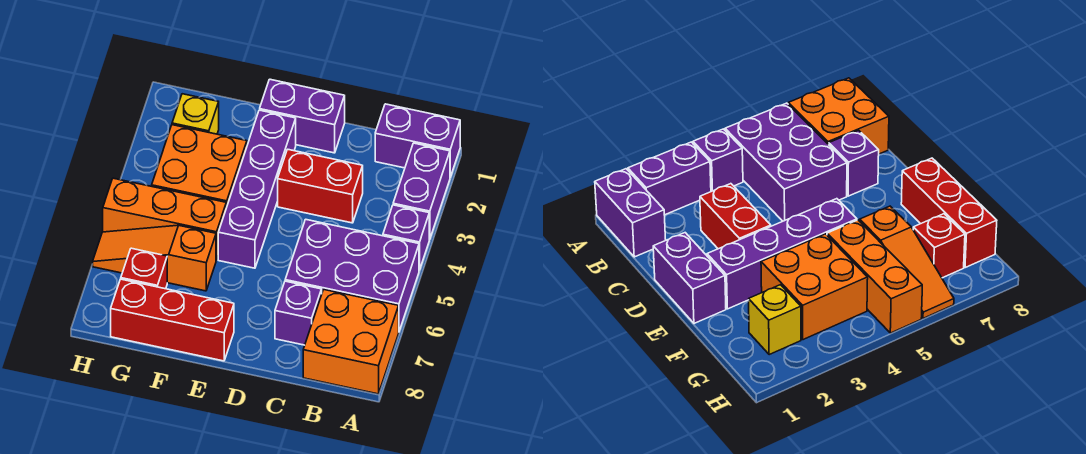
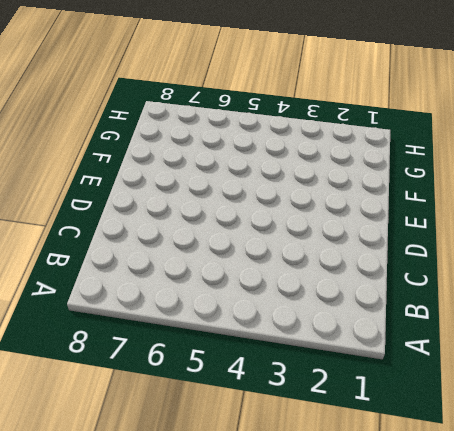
none -> purple 1x2 brick [375,104,460,177]
none -> purple 1x2 brick [393,143,450,239]
none -> purple 1x1 brick [383,205,429,270]

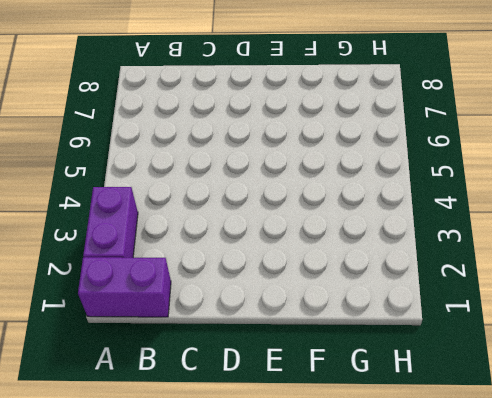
none -> purple 1x1 brick [383,205,429,270]
none -> purple 2x3 brick [285,219,419,331]
none -> orange 2x2 brick [303,290,399,394]

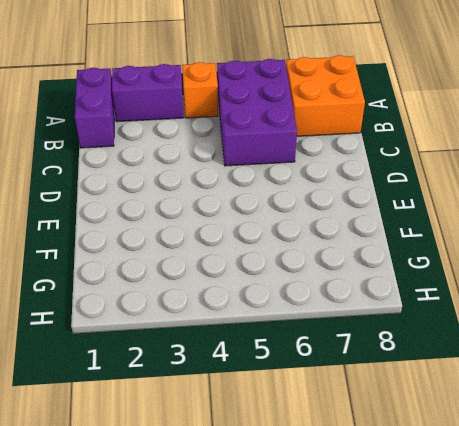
orange 1x1 brick [182,62,218,118] -> purple 1x1 brick [383,205,429,270]
none -> red 1x2 brick [278,149,363,223]
none -> purple 1x1 brick [275,281,322,345]
none -> purple 1x2 brick [260,79,345,153]

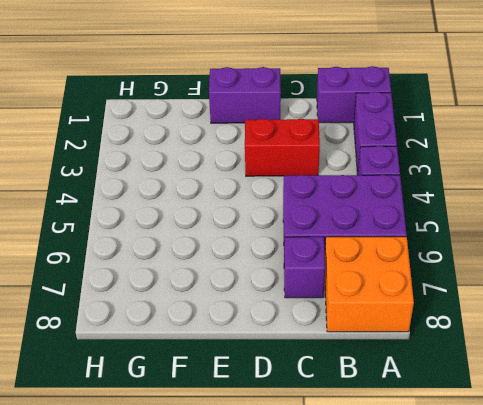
none -> purple 1x4 brick [218,110,296,268]
none -> red 1x3 brick [111,279,234,361]
none -> orange 2x2 brick [152,125,247,208]

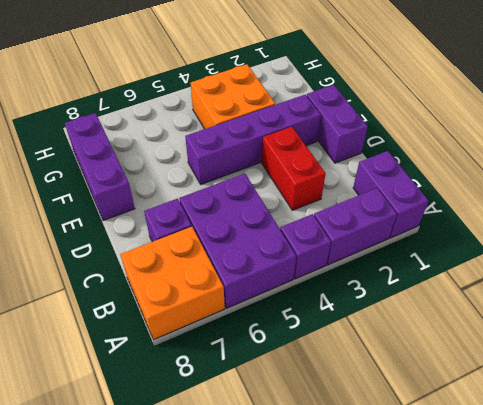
purple 1x3 brick [65,113,135,221] -> red 1x3 brick [111,279,234,361]
none -> orange 1x3 brick [103,178,226,260]
none -> orange 1x3 slope [93,225,216,291]
none -> yellow 1x1 brick [172,94,219,134]

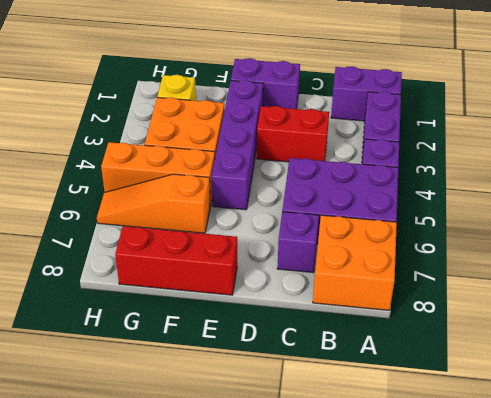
none -> red 1x1 brick [121,248,167,289]

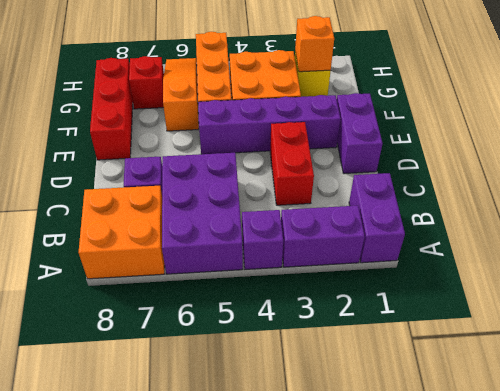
orange 1x1 brick [295,16,334,72] -> none

